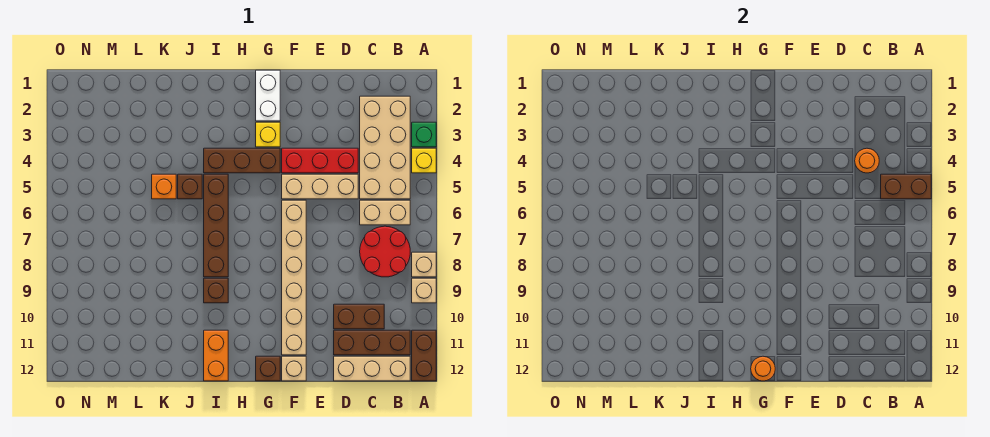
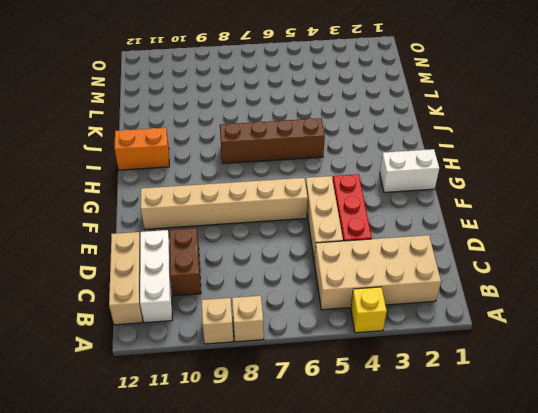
white 1x3 brick [140,230,172,323] -> brown 1x3 brick [334,330,410,355]
none -> green 1x1 brick [412,122,436,147]
none -> brown 1x2 brick [412,330,436,381]
none -> tan 1x2 brick [360,200,410,225]

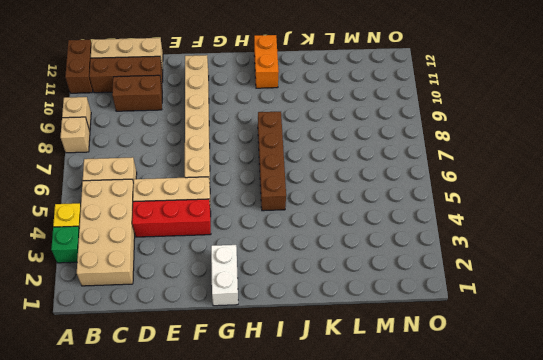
none -> red 2x2 round brick [360,226,410,277]
none -> tan 1x1 brick [282,356,306,381]
none -> yellow 1x1 brick [256,122,280,147]

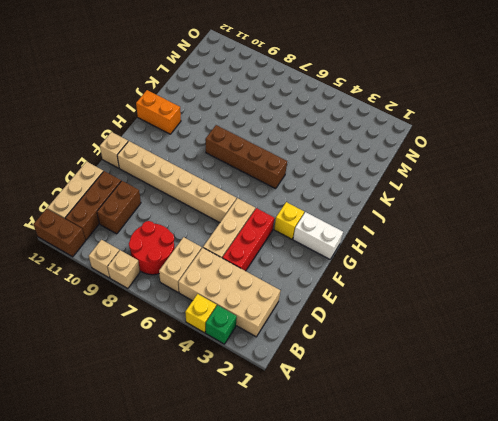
none -> brown 1x3 brick [204,148,280,173]
none -> brown 1x1 brick [256,356,280,381]
none -> brown 1x1 brick [204,278,228,303]

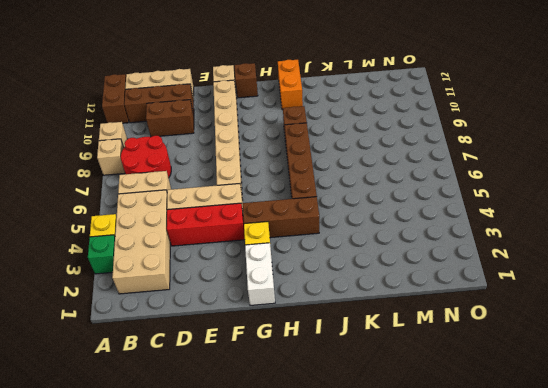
none -> brown 1x1 brick [178,174,202,199]
none -> orange 1x1 brick [152,174,176,199]
none -> brown 1x2 brick [881,174,931,199]

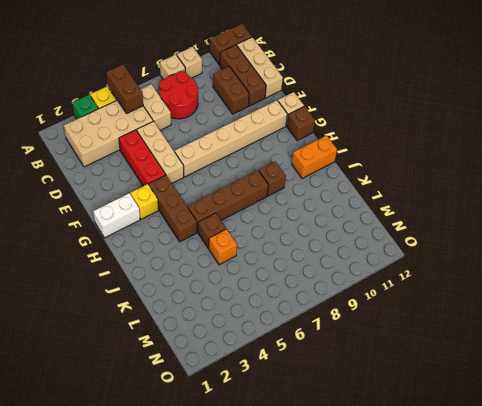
none -> orange 1x1 round brick [855,148,879,173]
none -> orange 1x1 round brick [751,356,775,381]

